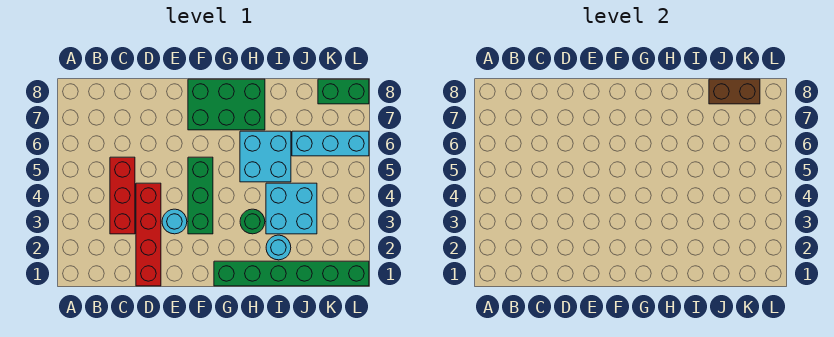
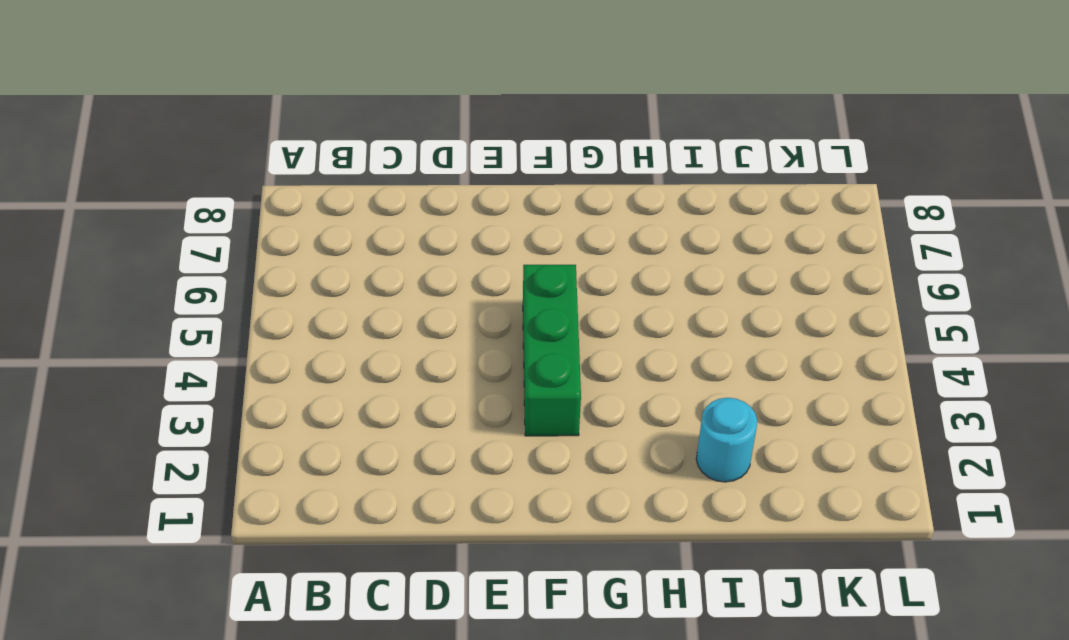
none -> red 1x3 brick [110,157,135,234]
none -> red 1x4 brick [136,183,161,286]
none -> cyan 1x1 round brick [162,209,187,234]

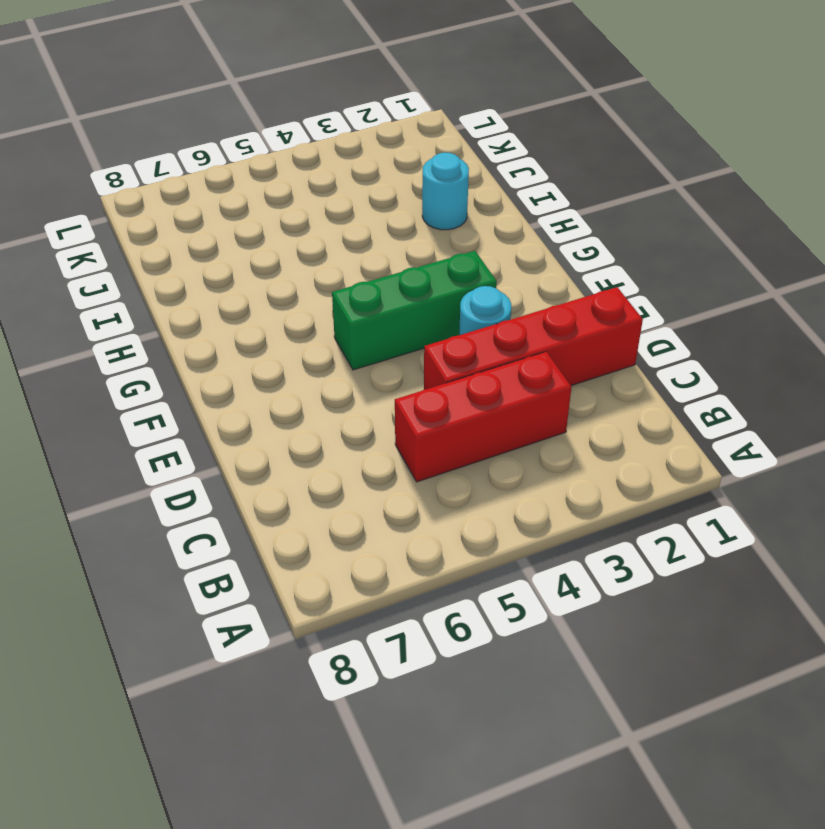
none -> green 2x3 brick [188,79,265,130]
none -> green 1x6 brick [214,261,369,286]
none -> green 1x1 round brick [240,209,265,234]

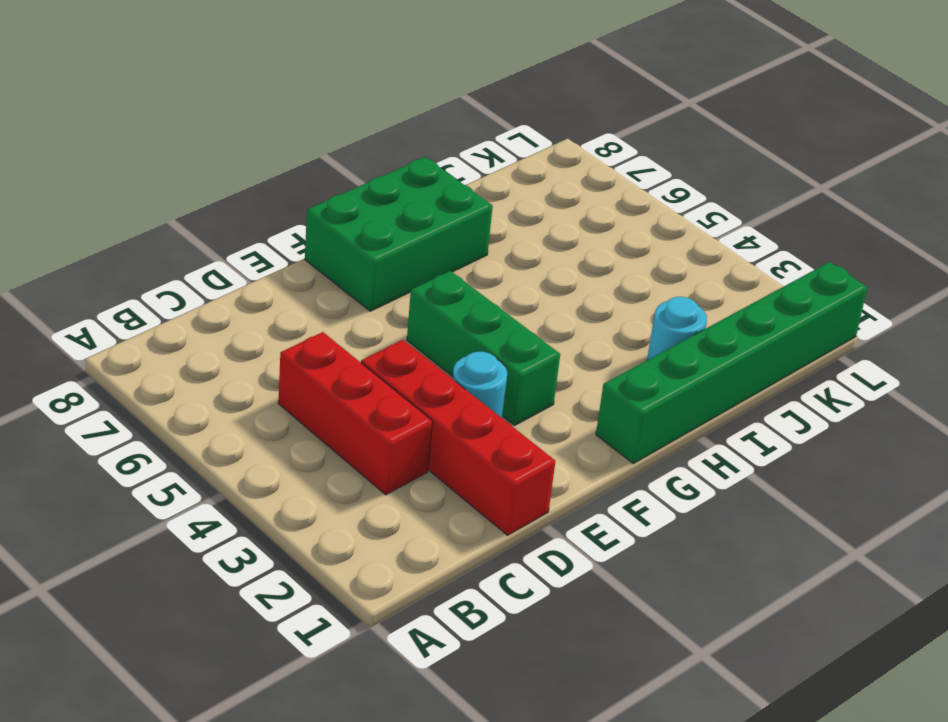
none -> green 1x1 round brick [240,209,265,234]
none -> cyan 2x2 brick [240,131,291,182]
none -> cyan 2x2 brick [266,183,317,234]

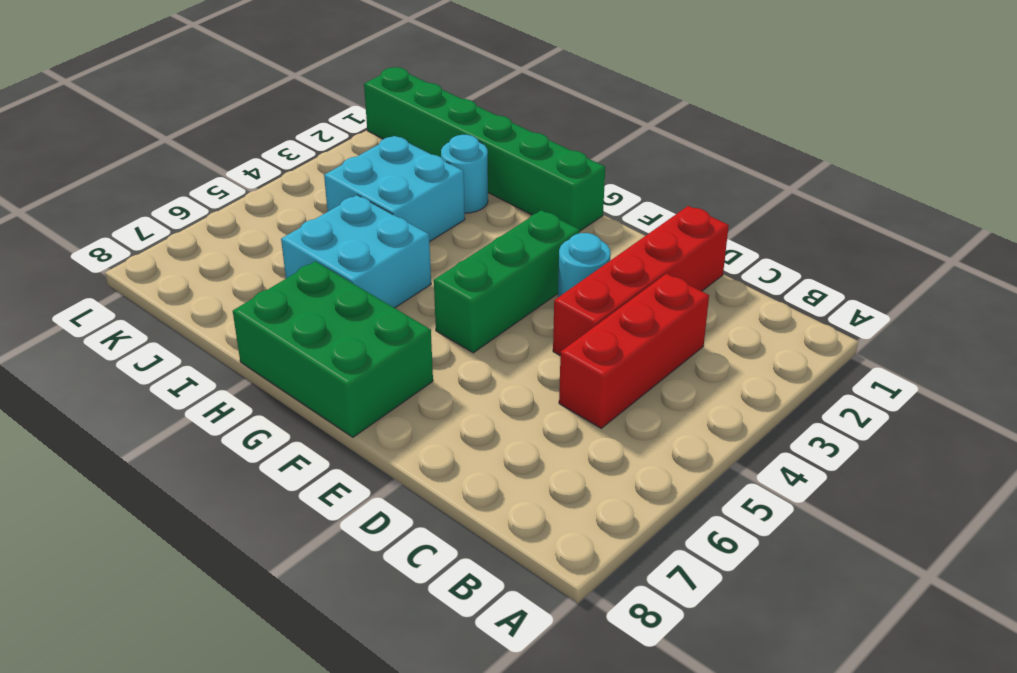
none -> green 1x1 round brick [240,209,265,234]
none -> cyan 1x3 brick [292,131,369,156]
none -> green 1x2 brick [318,79,369,104]

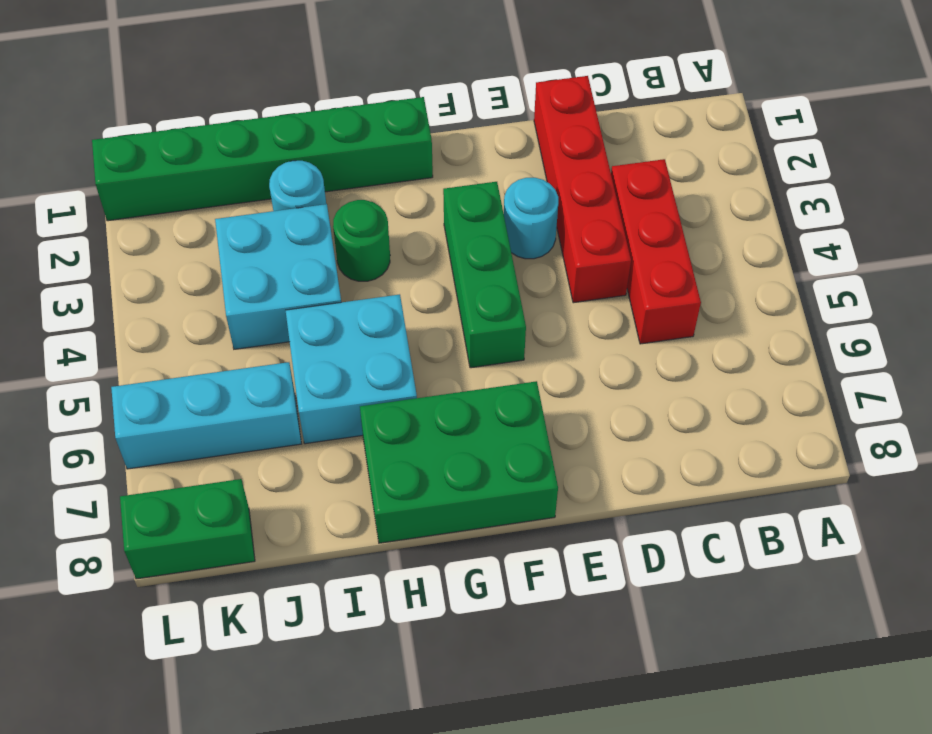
none -> brown 1x2 brick [709,79,760,104]

